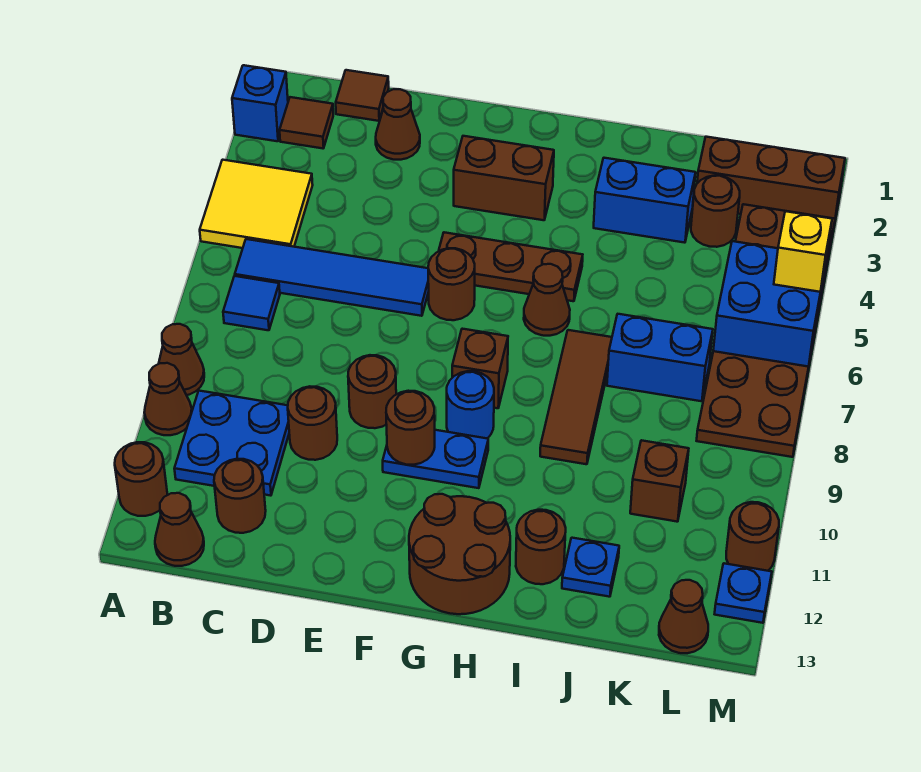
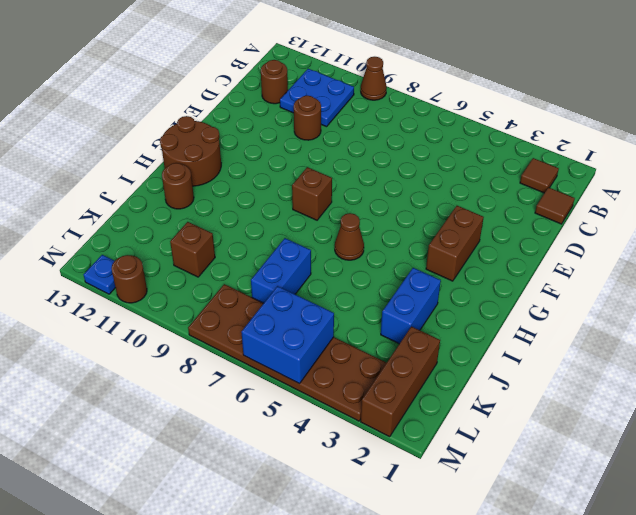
none -> blue 1x1 brick [232,65,288,141]
none -> yellow 2x2 tile [200,160,313,248]
none -> brown 1x1 cone [144,363,192,435]
none -> brown 1x1 round brick [115,442,167,516]

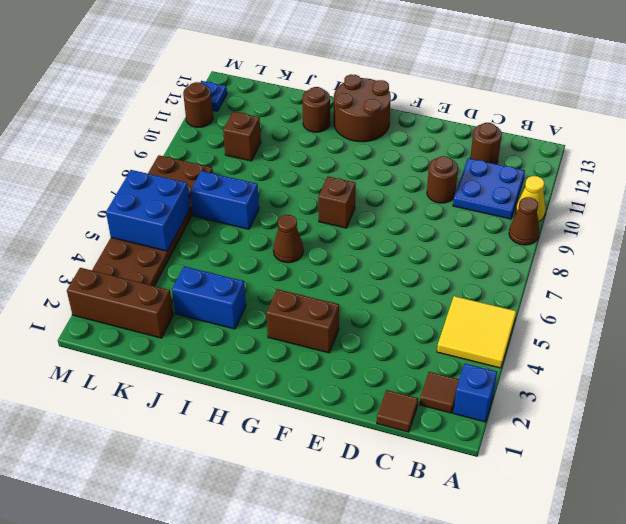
yellow 1x1 cone [516,176,545,222] -> brown 1x1 cone [144,363,192,435]
none -> brown 1x1 round brick [115,442,167,516]
none -> blue 1x4 tile [235,239,429,316]
none -> blue 1x1 tile [223,276,280,330]
none -> brown 1x1 cone [155,493,204,566]

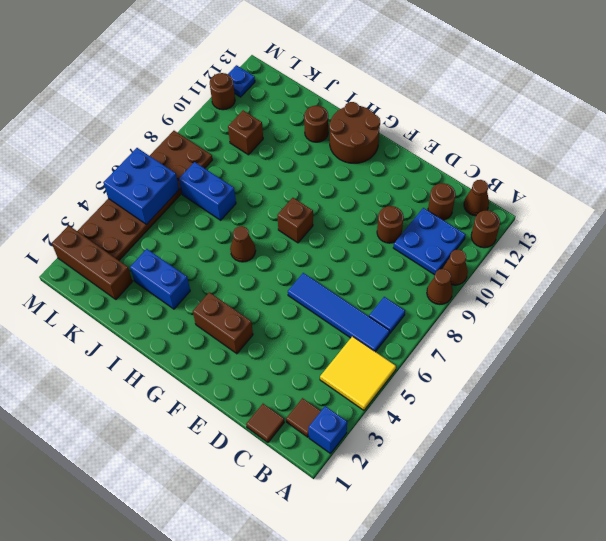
none -> brown 1x1 cone [376,89,420,160]
none -> brown 1x1 round brick [348,355,396,428]
none -> brown 1x3 plate [439,232,583,301]
none -> brown 1x1 round brick [428,248,475,320]

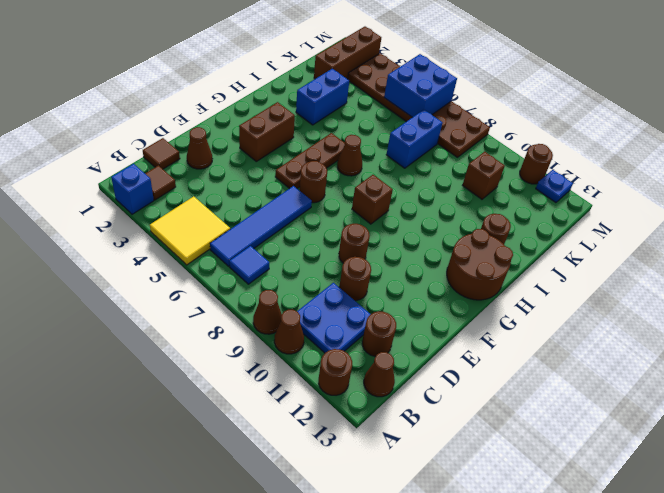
none -> blue 1x2 plate [383,430,488,488]
none -> blue 1x1 round brick [447,371,494,438]
none -> brown 1x3 tile [540,330,612,464]
none -> blue 1x1 plate [562,538,619,597]

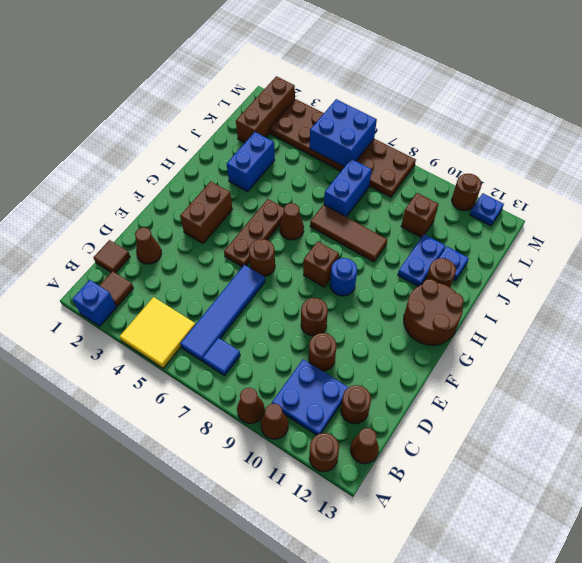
blue 1x2 plate [398,234,445,286] -> blue 1x2 plate moved to [383,430,488,488]
none -> brown 1x1 round brick [691,176,740,247]
none -> brown 1x1 cone [659,580,708,653]
none -> brown 1x1 round brick [386,391,435,465]
none -> yellow 1x1 brick [774,211,832,292]

